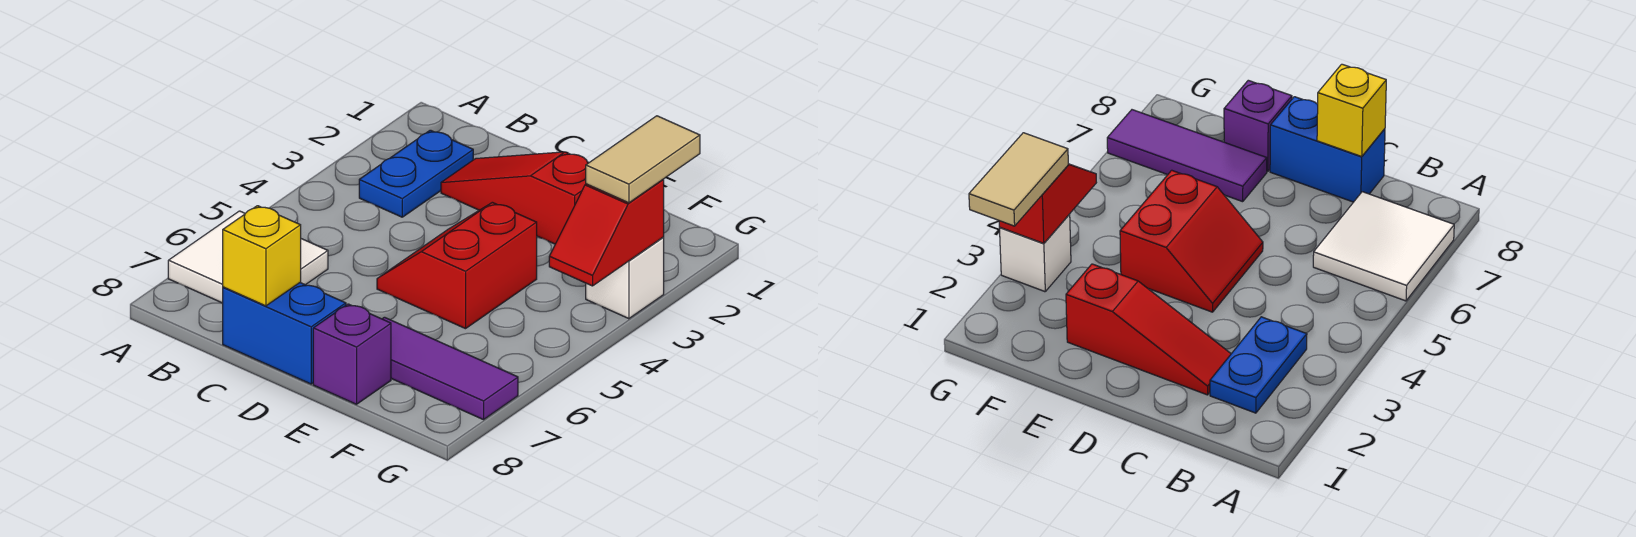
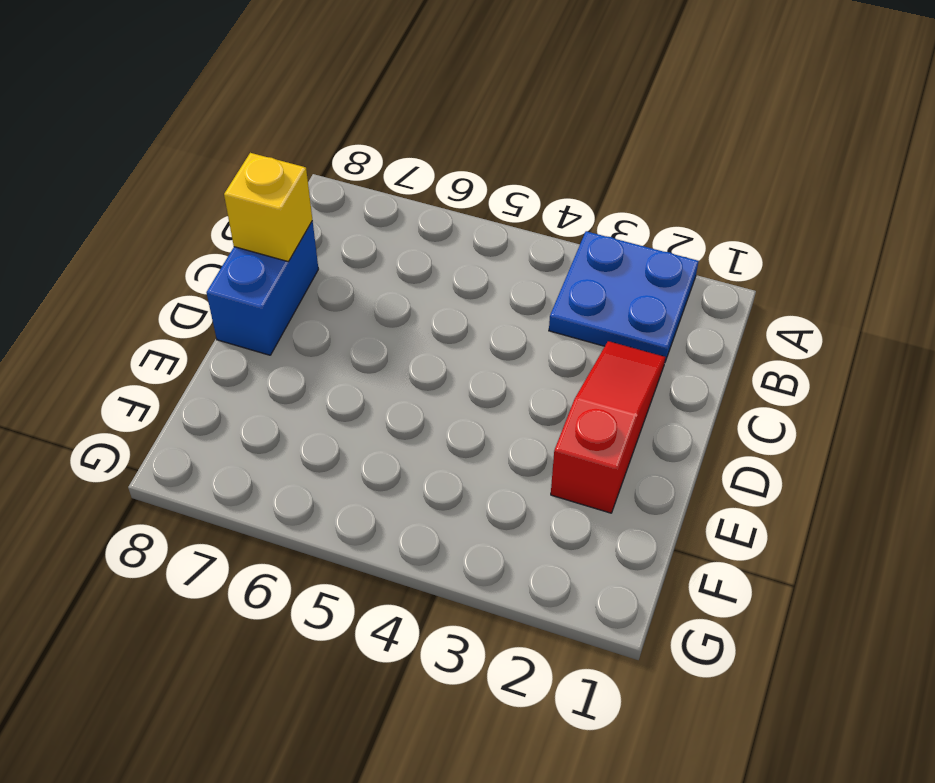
blue 2x2 plate [549,231,699,361] -> blue 1x2 plate [359,130,473,217]
none -> white 2x2 tile [168,211,328,303]
none -> red 2x2 slope [377,202,537,329]

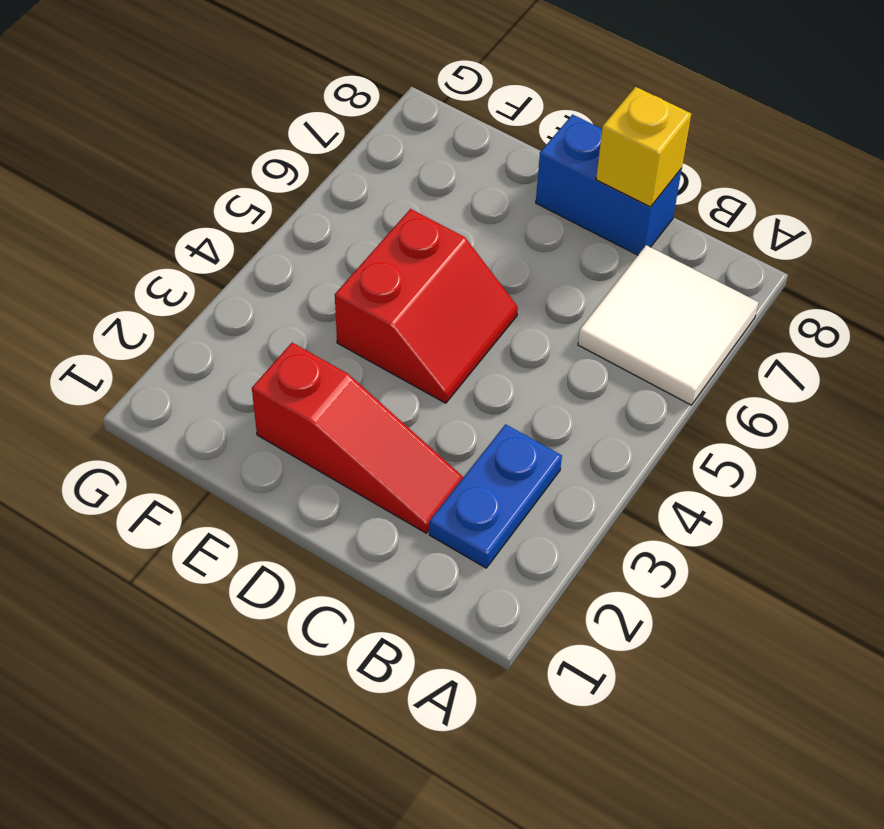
none -> purple 1x3 tile [383,317,518,420]
none -> purple 1x1 brick [313,304,391,404]

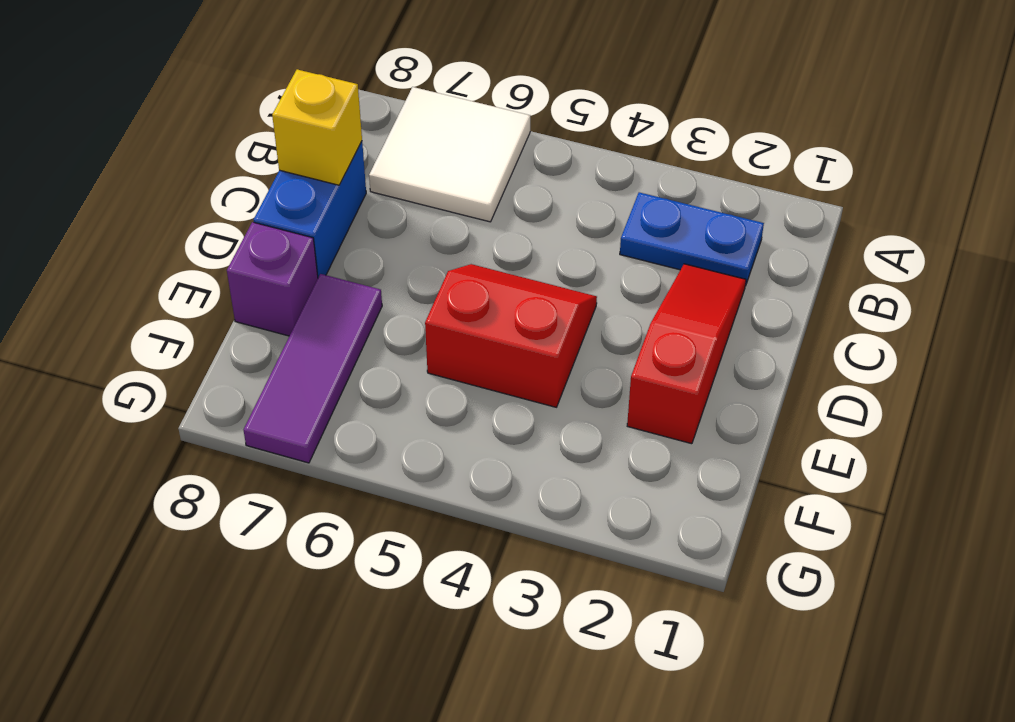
none -> white 1x1 brick [586,238,664,319]
none -> red 1x2 slope [549,180,664,286]

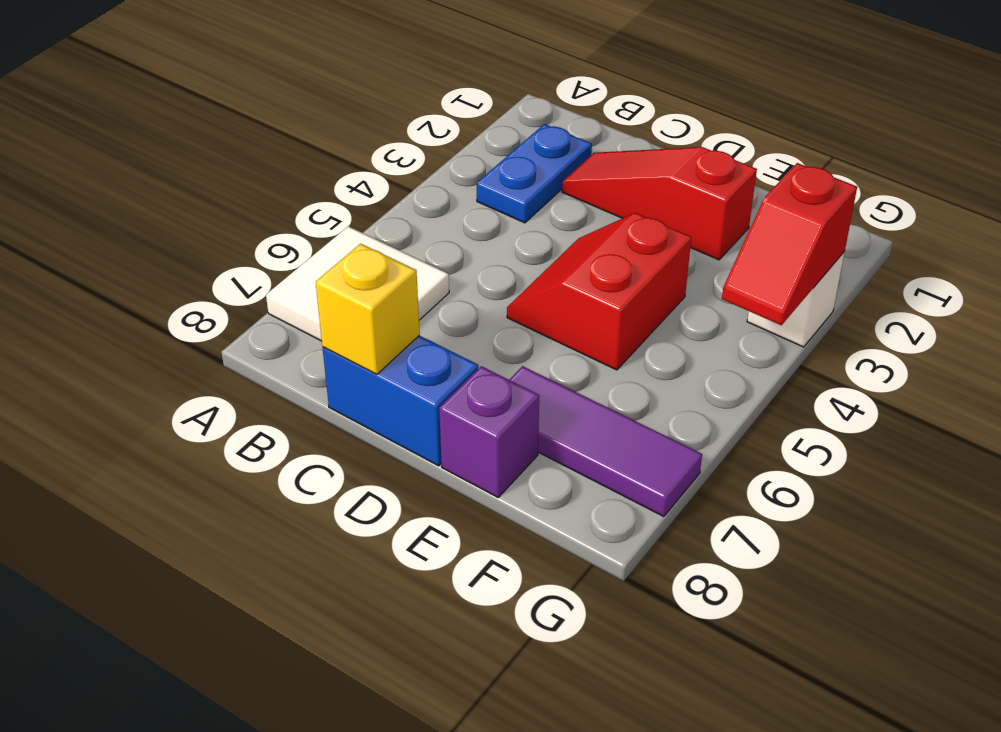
none -> tan 1x2 tile [586,116,700,203]

